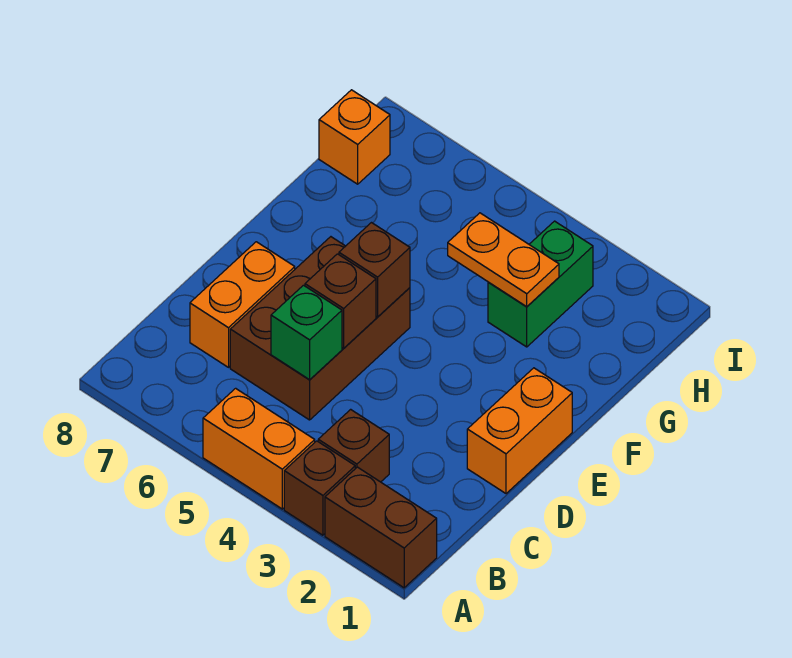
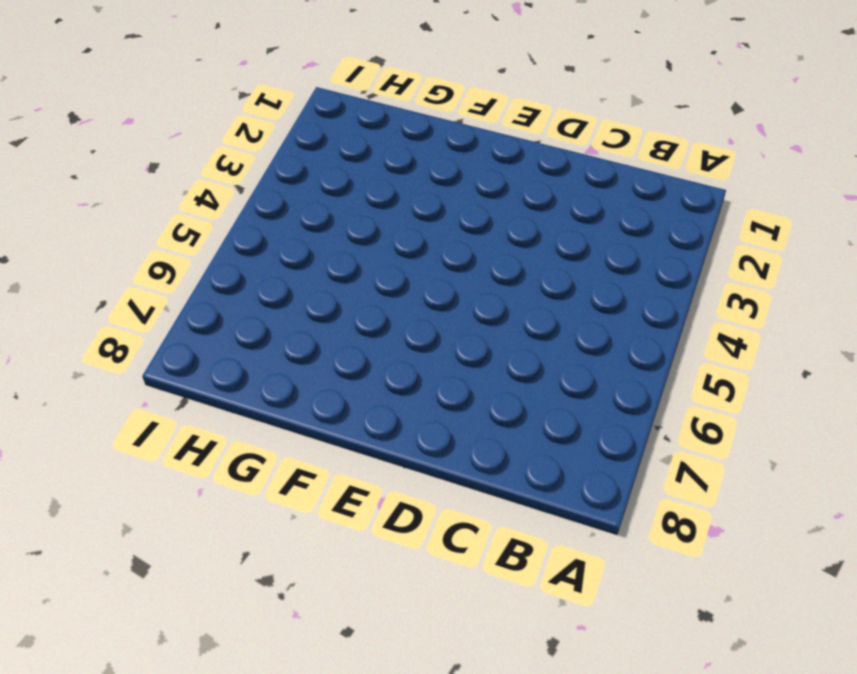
none -> brown 1x2 brick [325,467,437,588]
none -> brown 1x1 brick [284,441,355,535]
none -> orange 1x2 brick [203,388,315,509]

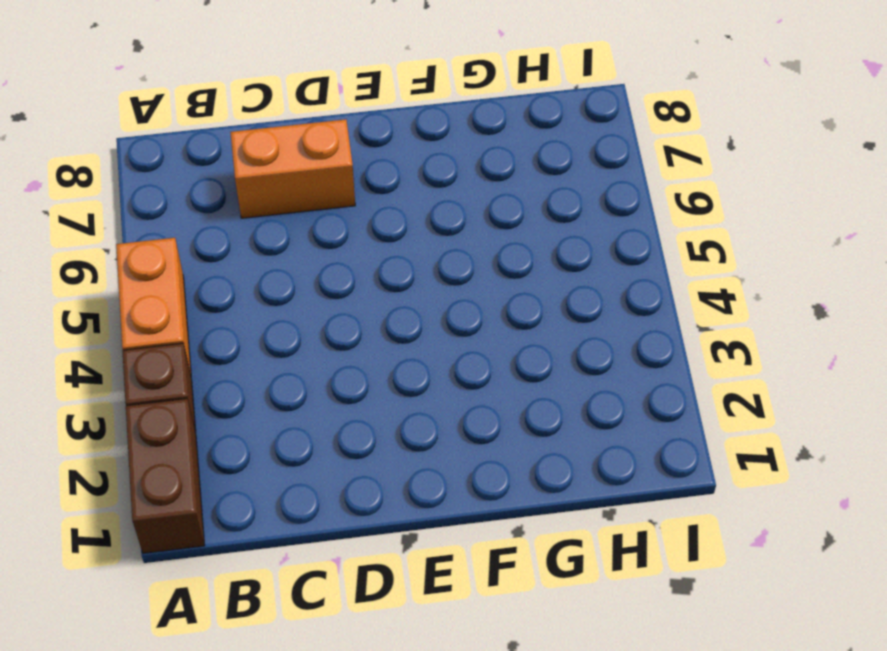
none -> brown 1x1 brick [318,409,389,482]
none -> brown 2x3 brick [230,237,410,420]
none -> orange 1x2 brick [467,368,572,494]

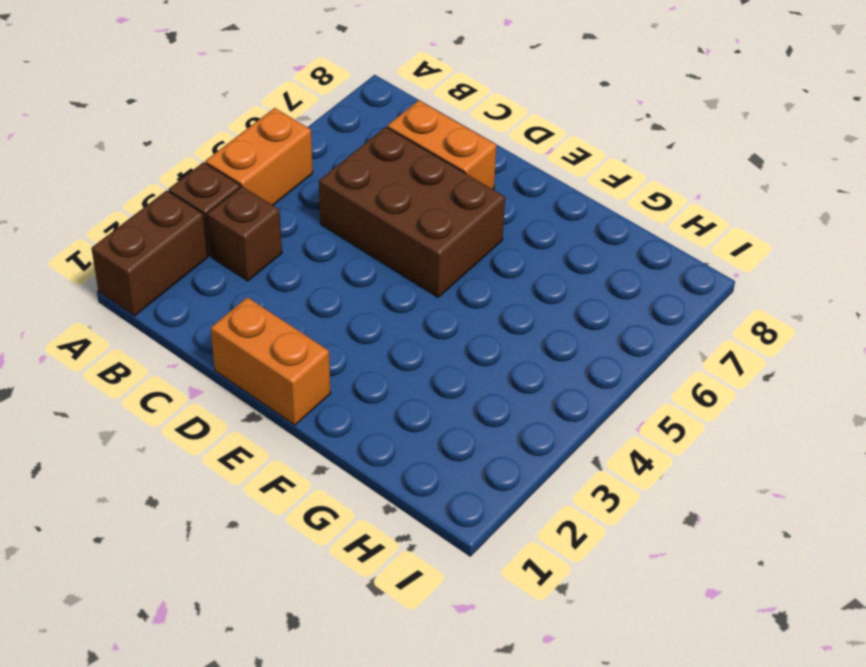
none -> green 1x2 brick [488,221,593,347]
none -> orange 1x1 brick [319,90,390,184]
none -> green 1x1 brick [271,285,342,380]

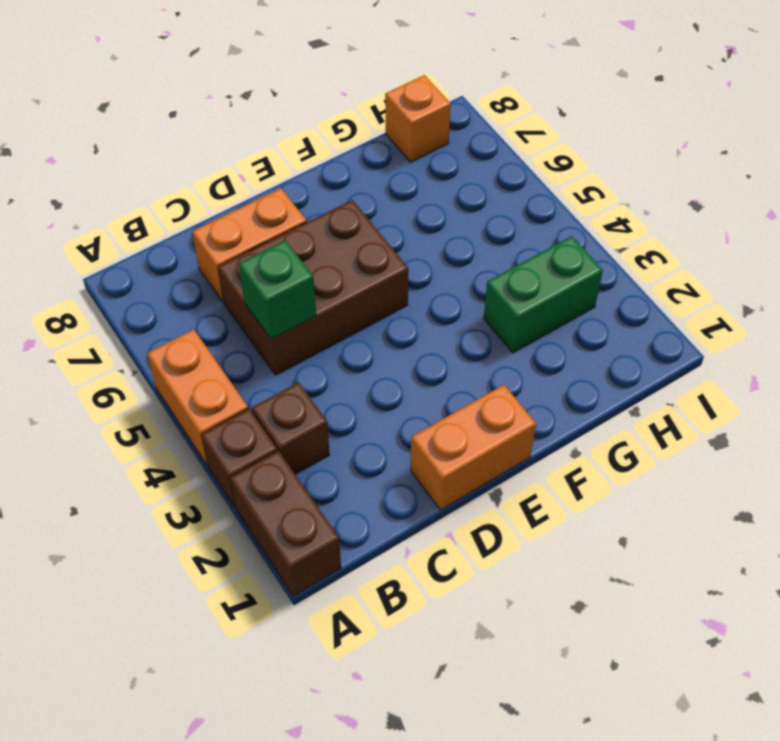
none -> brown 1x1 brick [305,254,376,348]
none -> brown 1x1 brick [339,223,410,317]
none -> orange 1x2 plate [448,213,559,307]

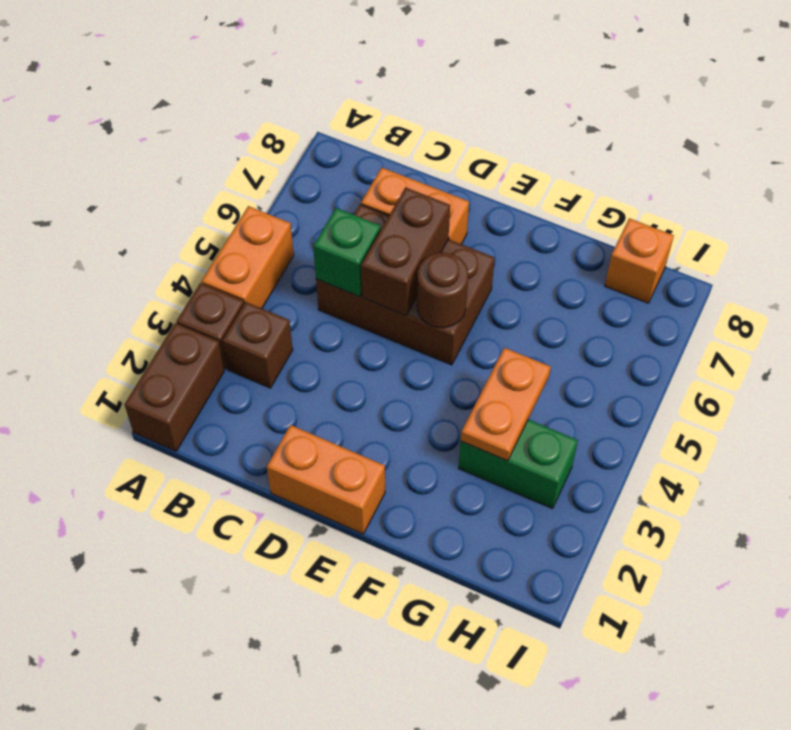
brown 1x2 brick [361,187,450,315] -> brown 1x1 brick [305,254,376,348]
brown 1x1 round brick [417,253,468,328] -> brown 1x1 brick [339,223,410,317]

